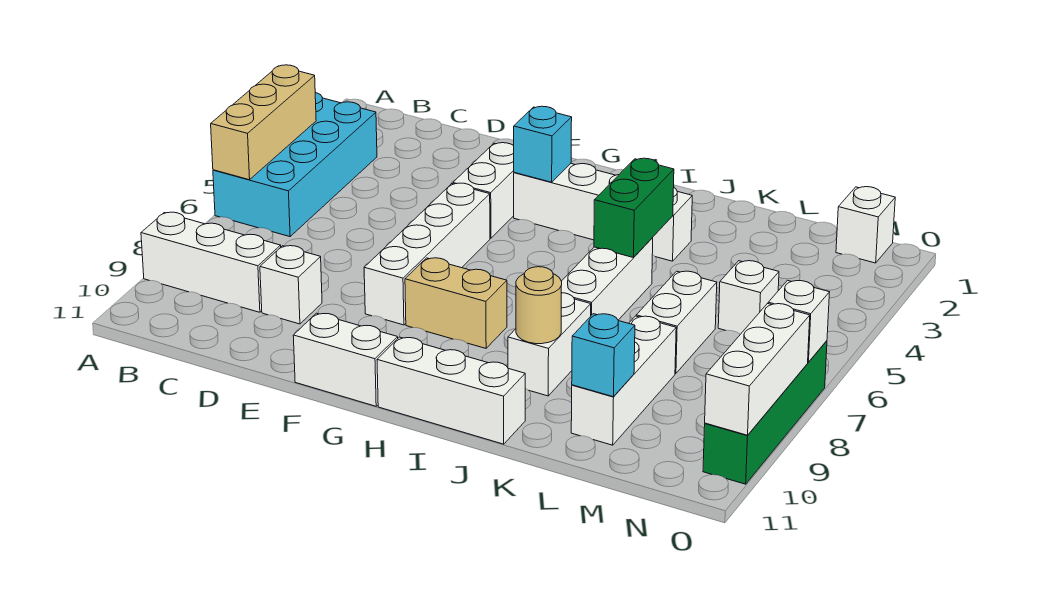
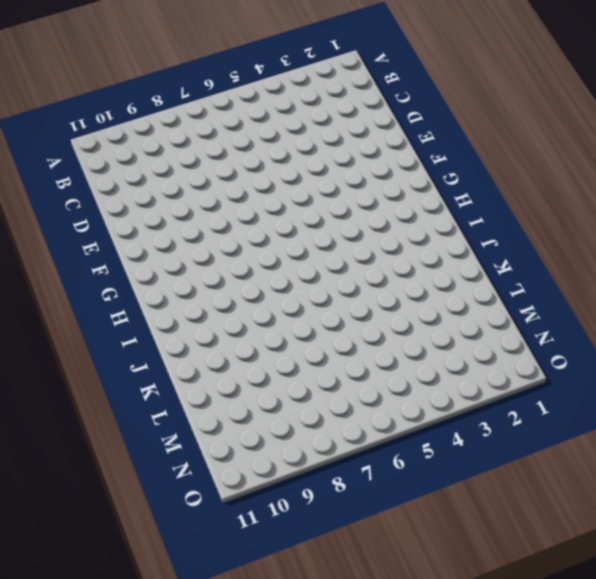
none -> cyan 2x4 brick [213,93,377,237]
none -> white 1x3 brick [141,212,281,312]
none -> white 1x1 brick [260,246,322,324]

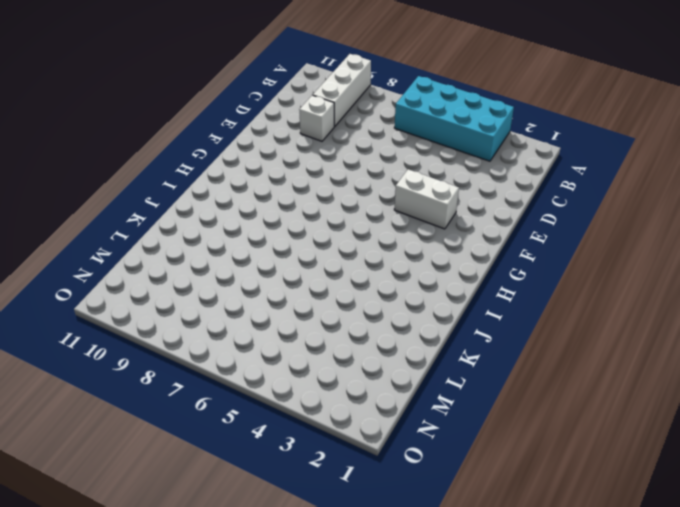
none -> white 1x4 brick [364,183,490,325]
none -> white 1x2 brick [293,313,398,406]
none -> white 1x4 brick [514,164,692,261]

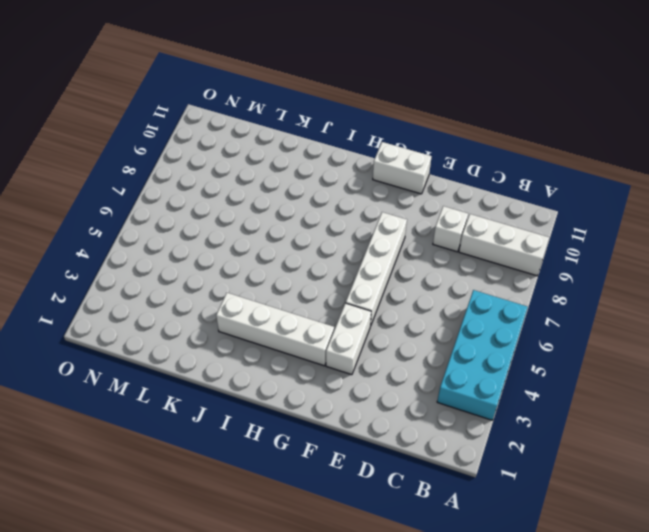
none -> tan 1x2 brick [405,258,507,348]
none -> white 1x3 brick [377,337,525,444]
none -> white 1x3 brick [561,237,653,320]

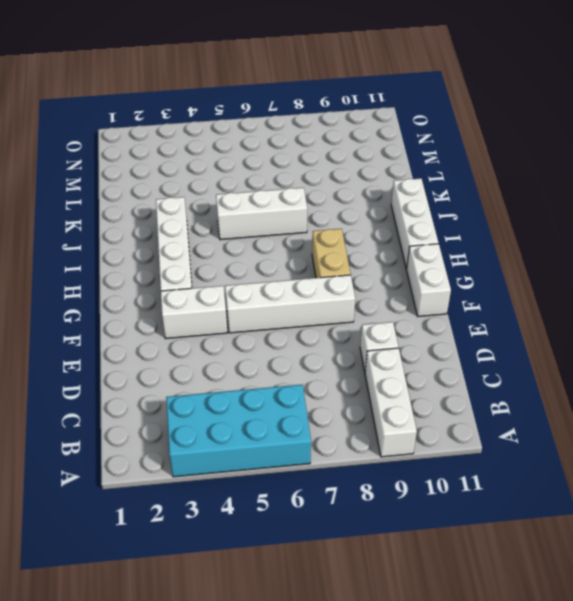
none -> white 1x2 brick [508,293,591,396]
none -> white 1x2 brick [636,271,717,373]
none -> white 1x3 brick [571,316,676,445]

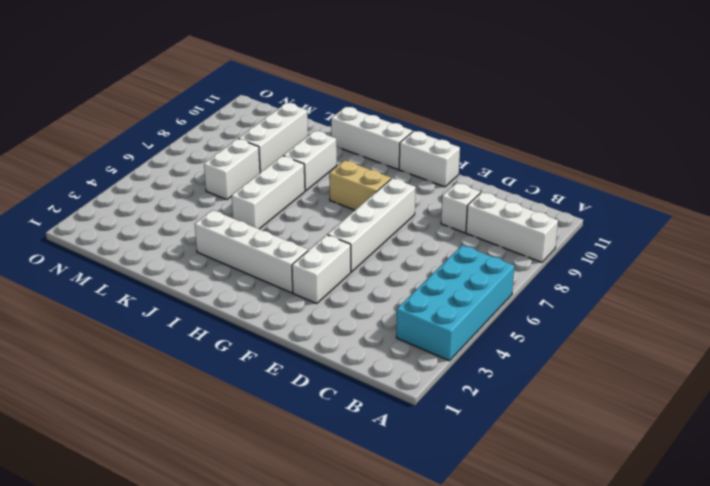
none -> white 1x1 brick [718,261,779,334]
none -> white 1x1 brick [836,187,895,263]
none -> green 1x4 brick [703,341,827,484]

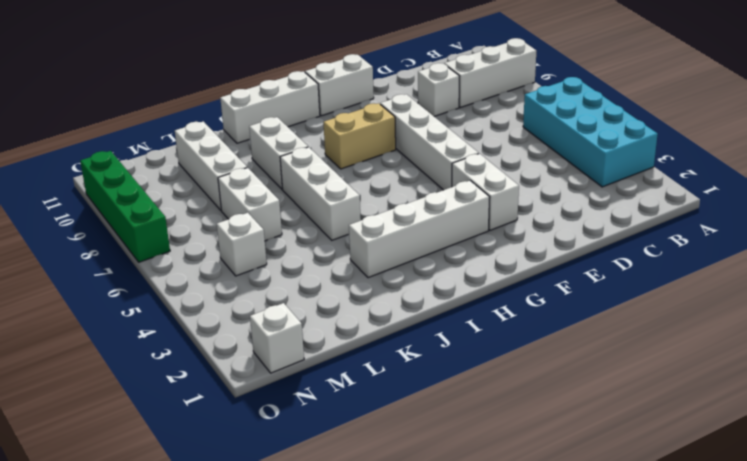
none -> tan 1x3 brick [211,65,316,180]
none -> cyan 1x1 brick [514,106,572,182]
none -> green 1x2 brick [594,158,674,258]

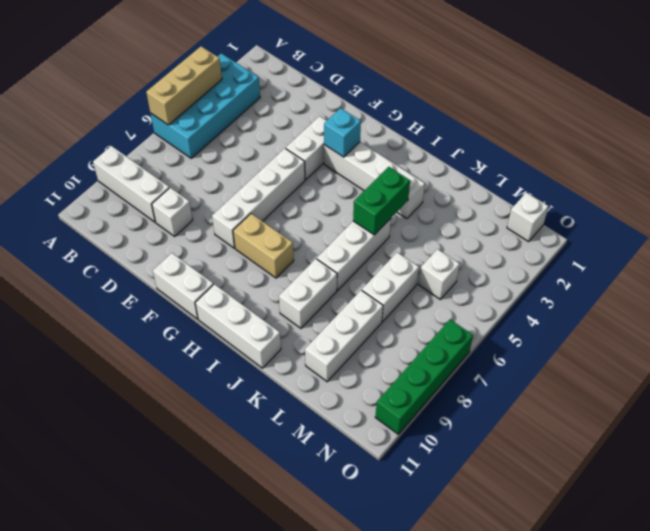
none -> tan 1x1 round brick [516,267,562,344]
none -> cyan 1x1 brick [572,314,635,397]
none -> white 1x1 brick [768,280,830,362]

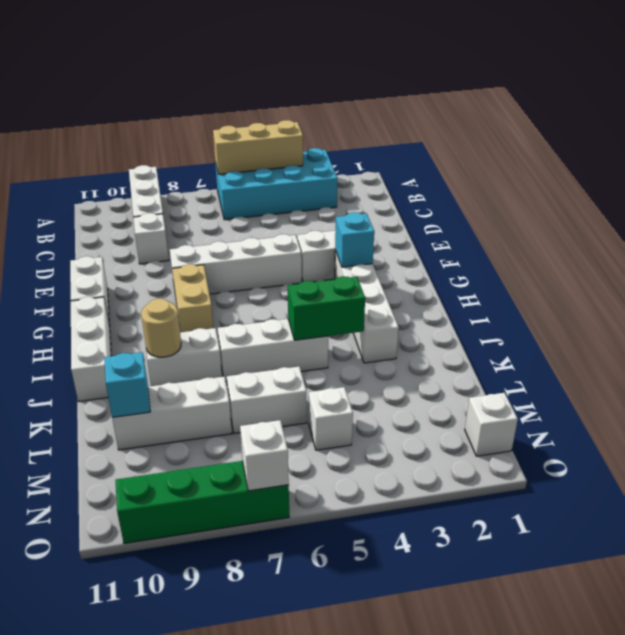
none -> white 1x3 brick [705,304,810,435]

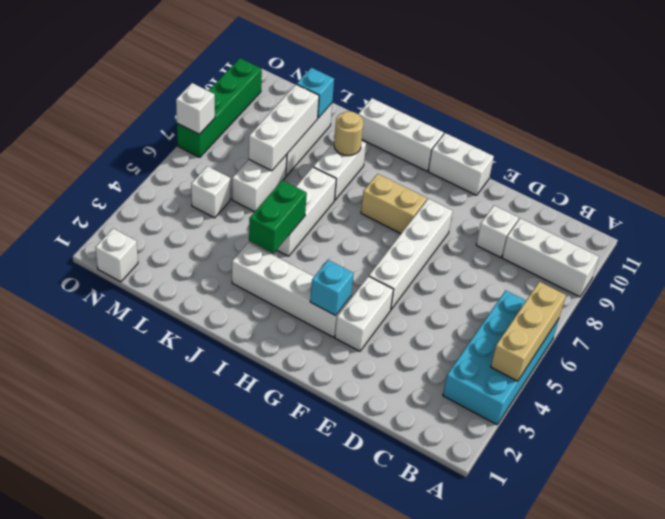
white 1x3 brick [249,84,319,171] -> white 1x3 brick moved to [705,304,810,435]

